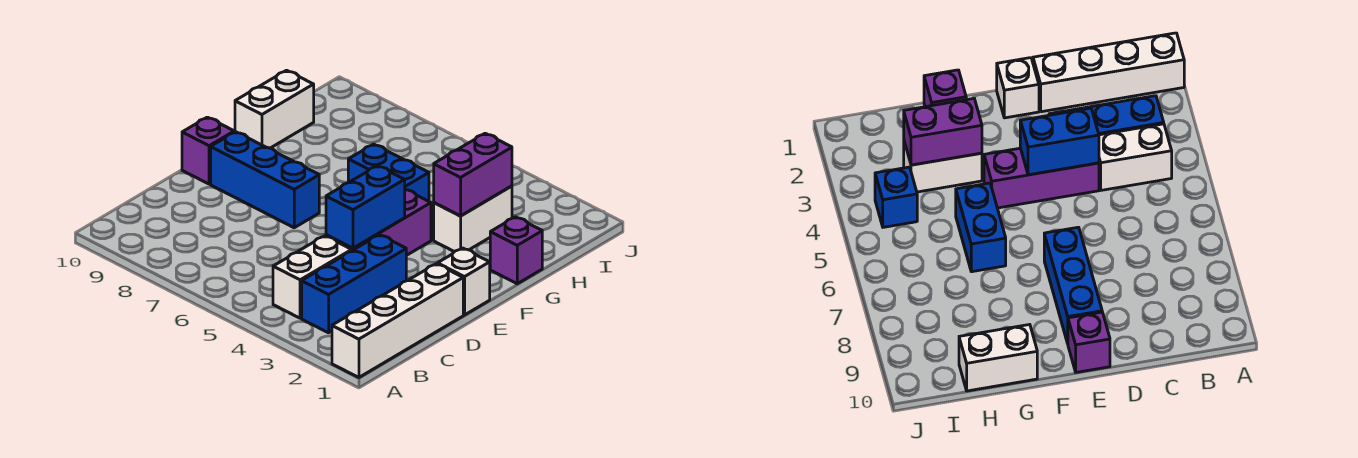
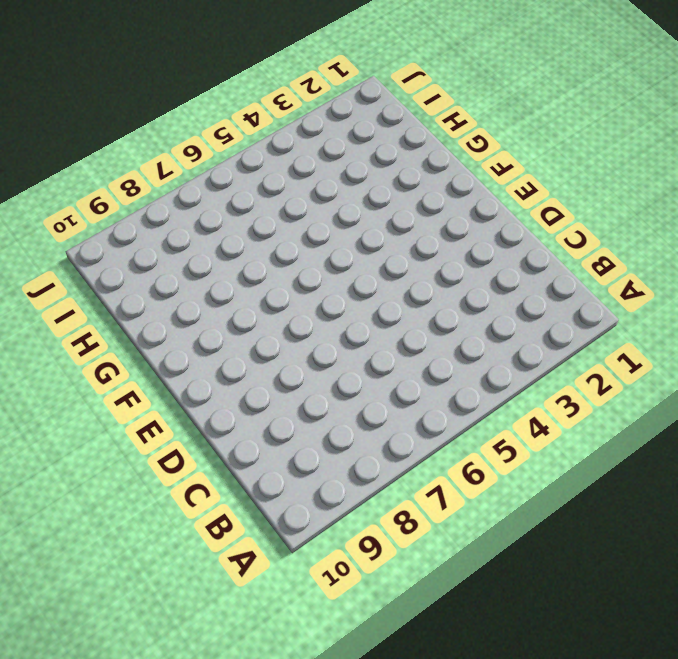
none -> white 1x4 brick [332,264,463,377]
none -> blue 1x3 brick [302,235,406,333]
none -> white 1x2 brick [273,236,352,318]

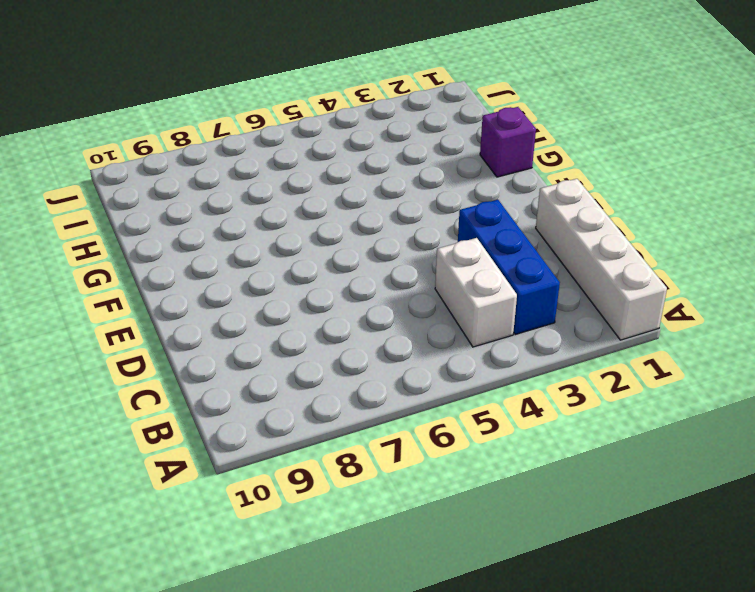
none -> purple 1x3 brick [326,190,431,256]
none -> white 1x1 brick [438,248,490,315]
none -> blue 1x3 brick [211,132,319,228]

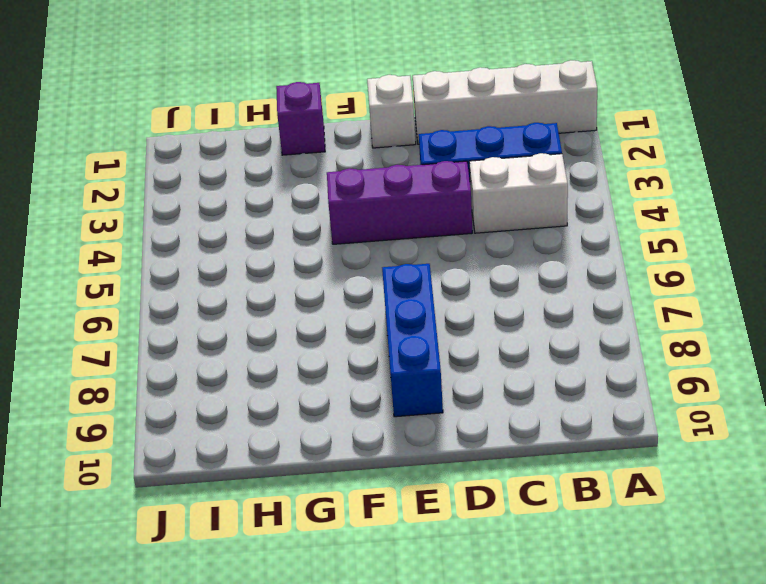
none -> purple 1x1 brick [182,117,234,184]
none -> white 1x2 brick [434,186,512,252]
none -> blue 1x2 brick [348,144,429,201]

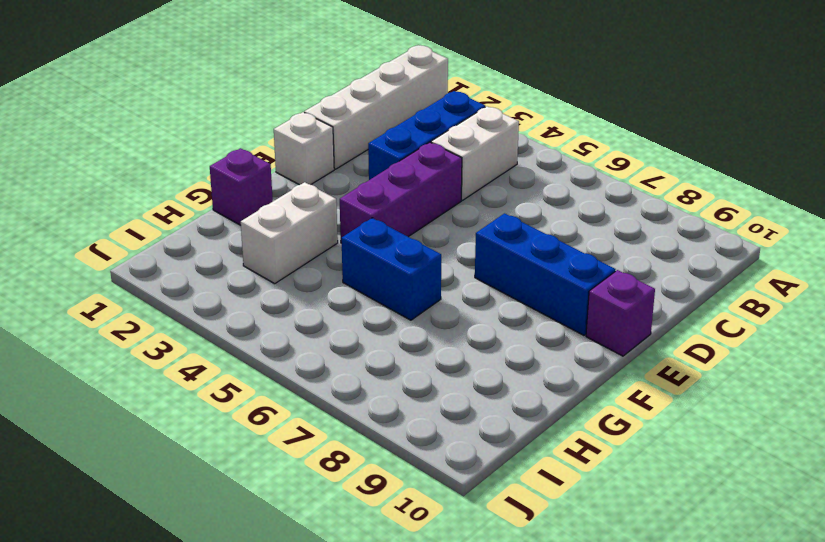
none -> white 1x2 brick [235,70,314,148]
none -> blue 1x1 brick [875,167,917,227]
none -> blue 1x2 brick [326,166,405,248]

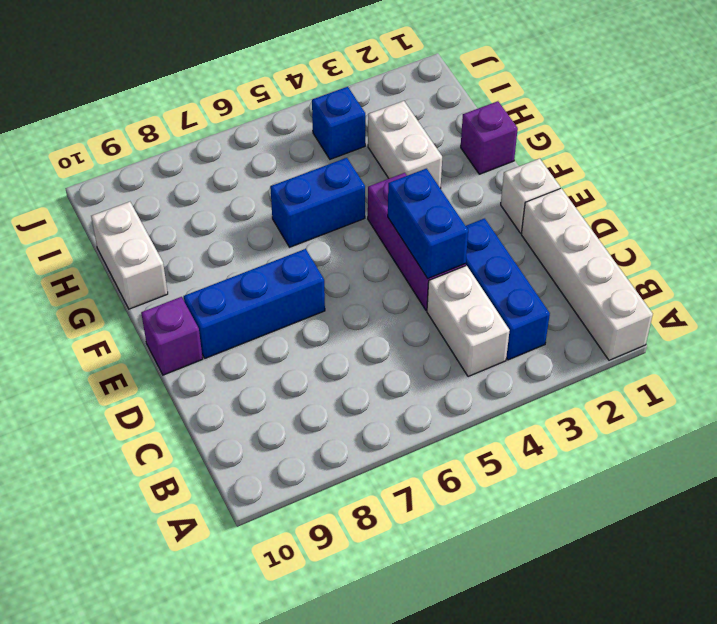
none -> purple 1x2 brick [434,133,512,216]

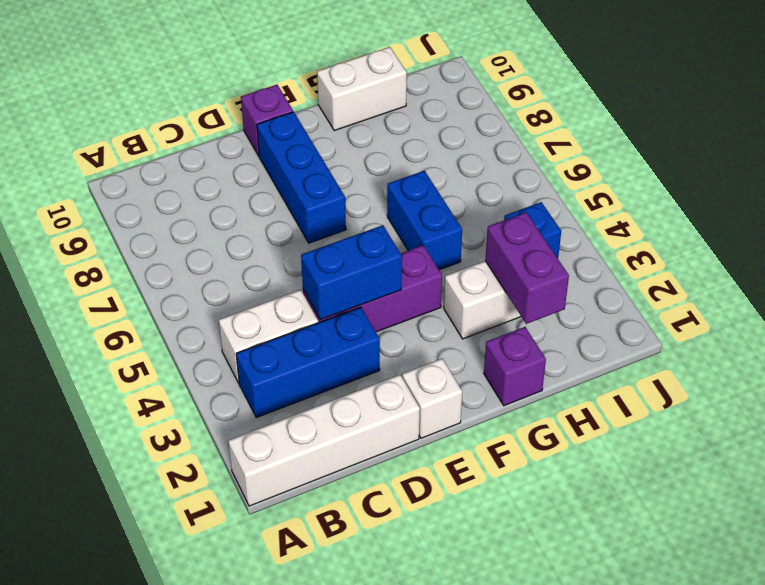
purple 1x2 brick [485,213,569,324] -> purple 1x2 brick turned to [434,133,512,216]

